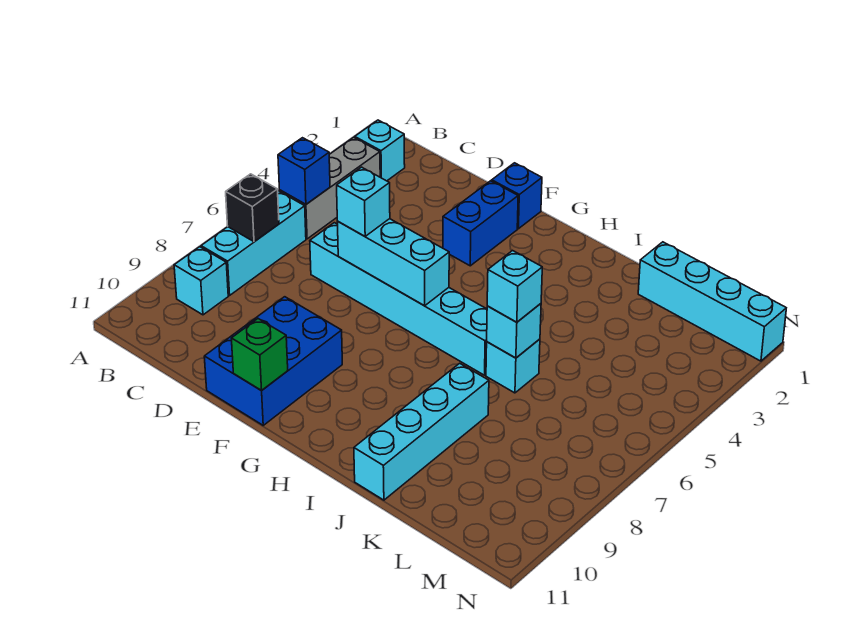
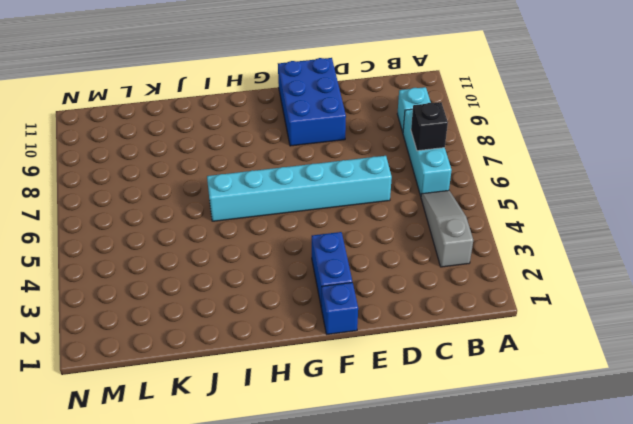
grey 1x3 slope [421,190,473,267] -> grey 1x3 brick [280,137,380,239]
none -> cyan 1x1 brick [355,120,405,181]
none -> cyan 1x1 brick [486,339,540,393]
none -> cyan 1x4 brick [354,363,489,500]

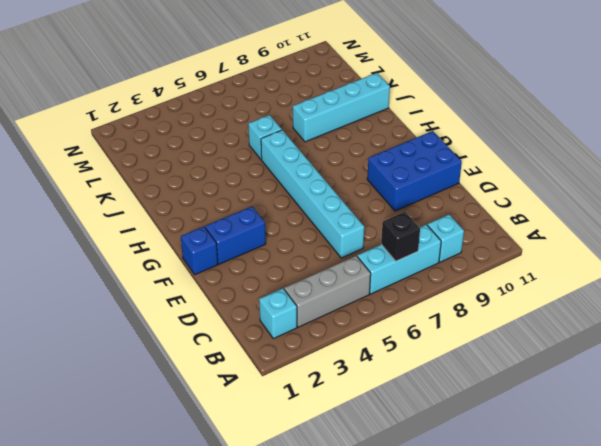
none -> cyan 1x4 brick [638,242,786,361]
none -> blue 1x1 brick [278,138,330,204]
none -> cyan 1x3 brick [337,219,449,306]

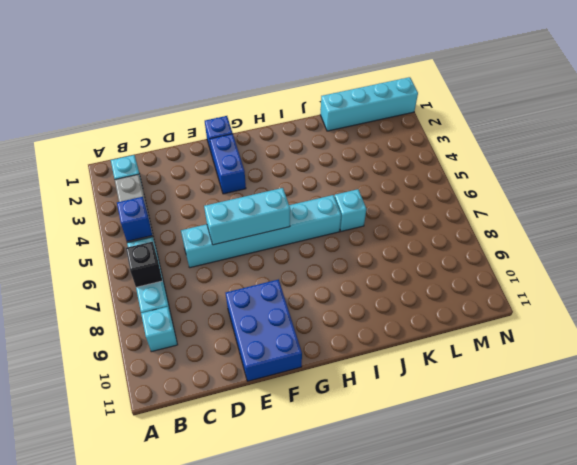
none -> cyan 1x4 brick [354,363,489,500]
none -> green 1x1 brick [231,319,288,391]
none -> cyan 1x1 brick [487,304,541,358]

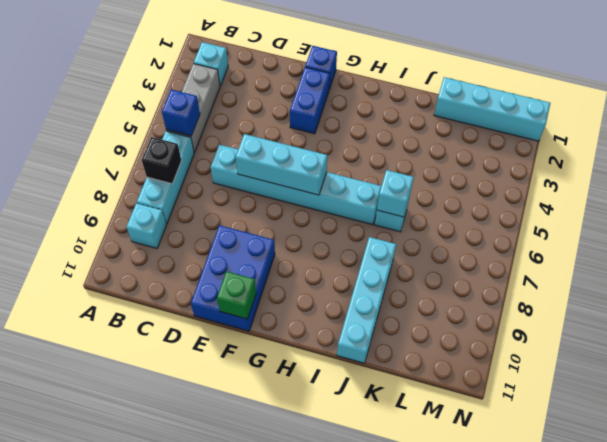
none -> cyan 1x1 brick [337,167,390,236]
none -> cyan 1x1 brick [487,251,542,322]

